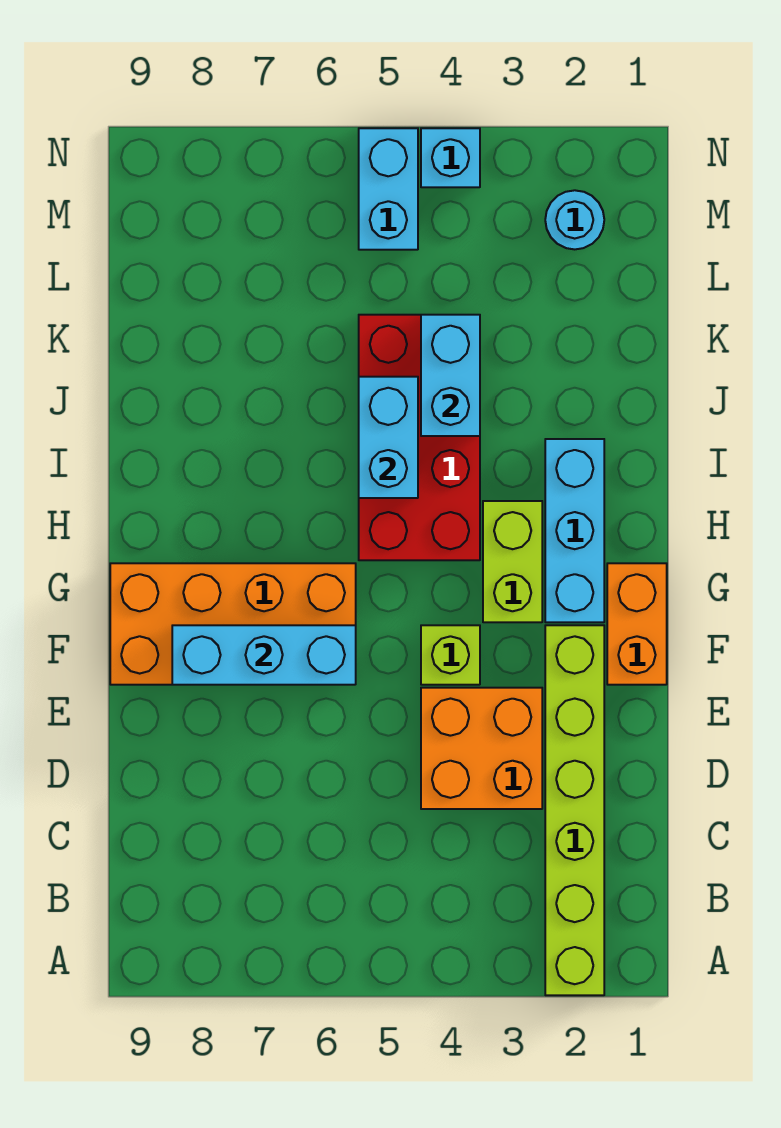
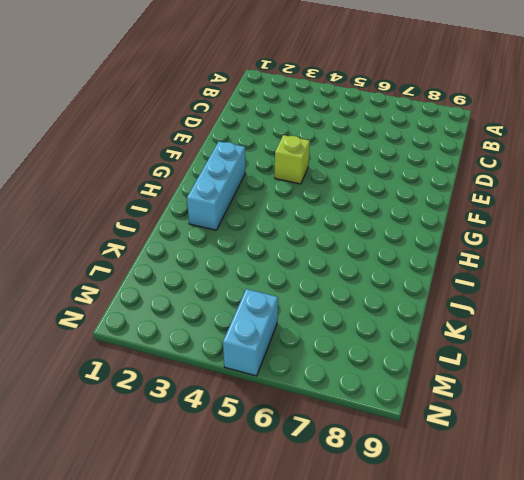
none -> lime 1x6 brick [545,625,604,995]
none -> orange 2x2 brick [421,688,542,809]
none -> orange 1x2 brick [607,563,667,685]

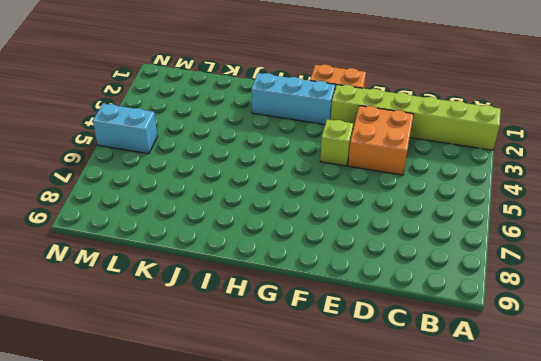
none -> orange 2x4 brick [110,563,356,685]
none -> lime 1x2 brick [483,501,542,622]
none -> red 2x4 brick [359,315,480,560]

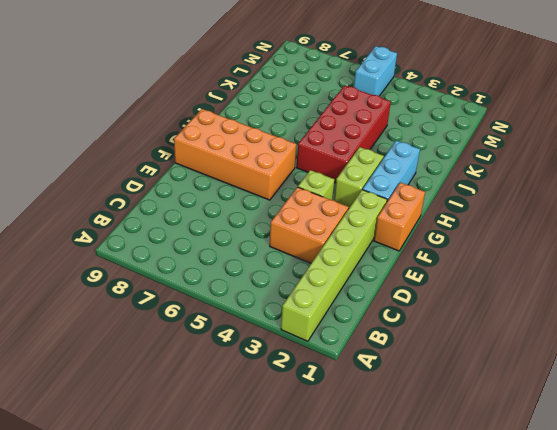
none -> cyan 1x1 round brick [545,190,604,249]
none -> cyan 1x1 brick [421,128,480,187]
none -> cyan 1x3 brick [172,625,356,685]

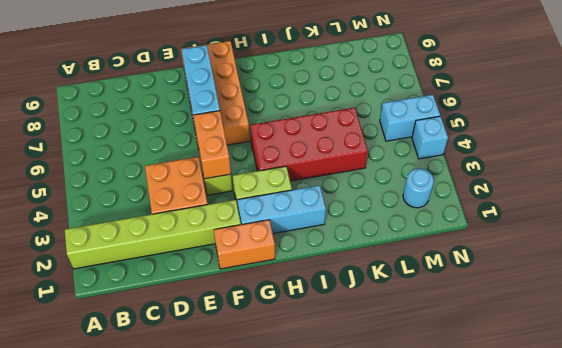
orange 1x2 brick [194,111,231,179] -> none
none -> cyan 1x2 brick [359,377,418,498]
none -> cyan 1x2 brick [421,315,480,436]

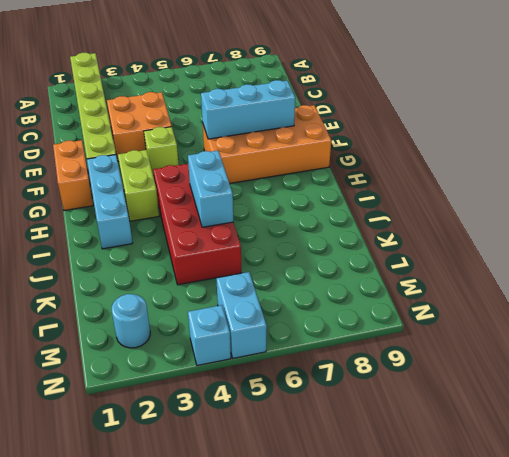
none -> cyan 1x2 brick [421,315,480,436]

